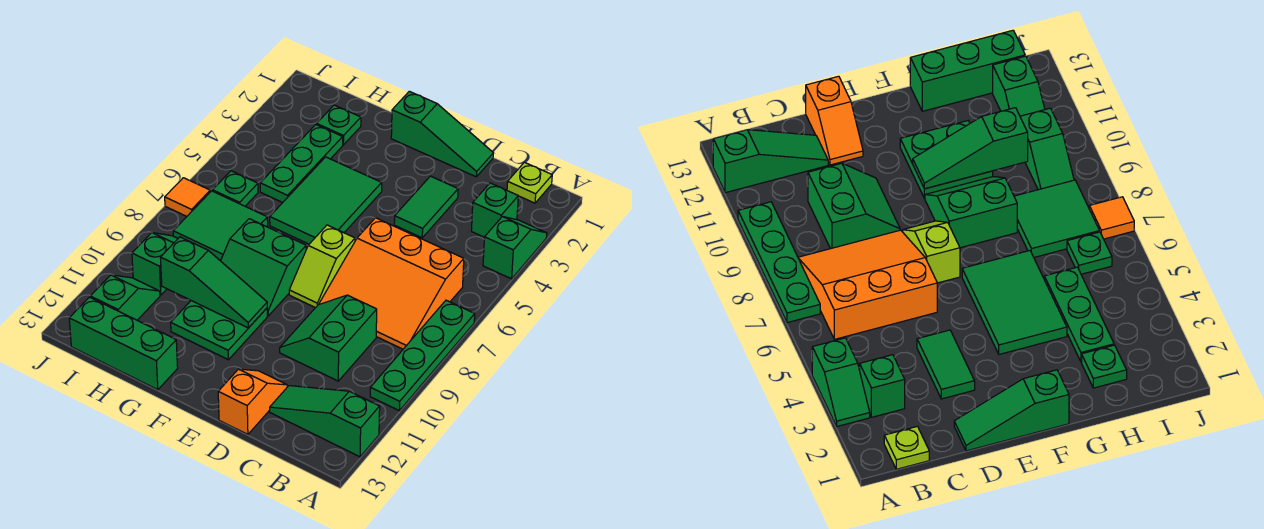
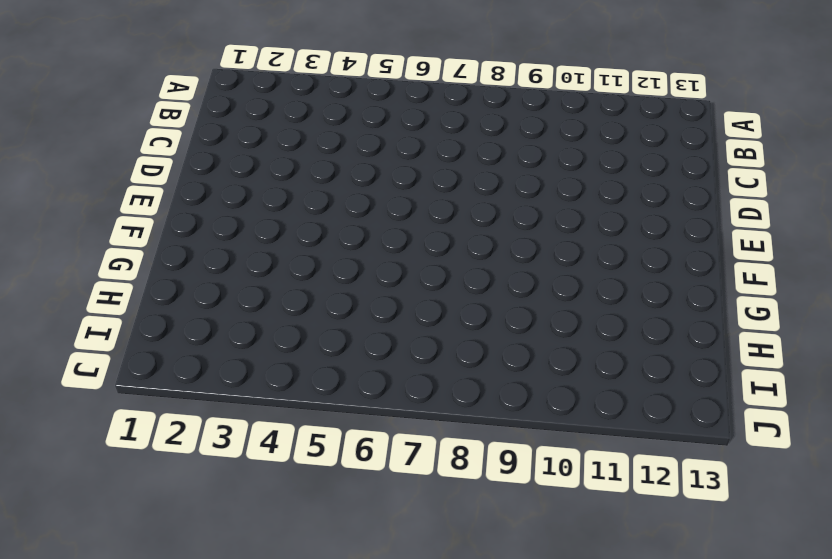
none -> green 1x2 slope [483,217,547,279]
none -> green 1x4 plate [370,300,475,411]
none -> green 1x3 slope [270,386,380,457]

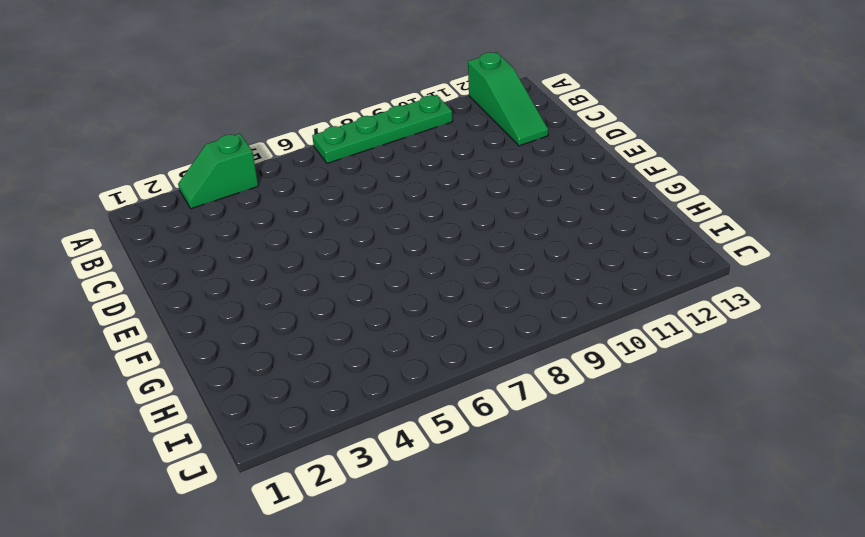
none -> lime 1x1 plate [507,162,552,203]
none -> green 1x1 brick [471,183,518,237]
none -> orange 3x3 slope [319,218,464,349]

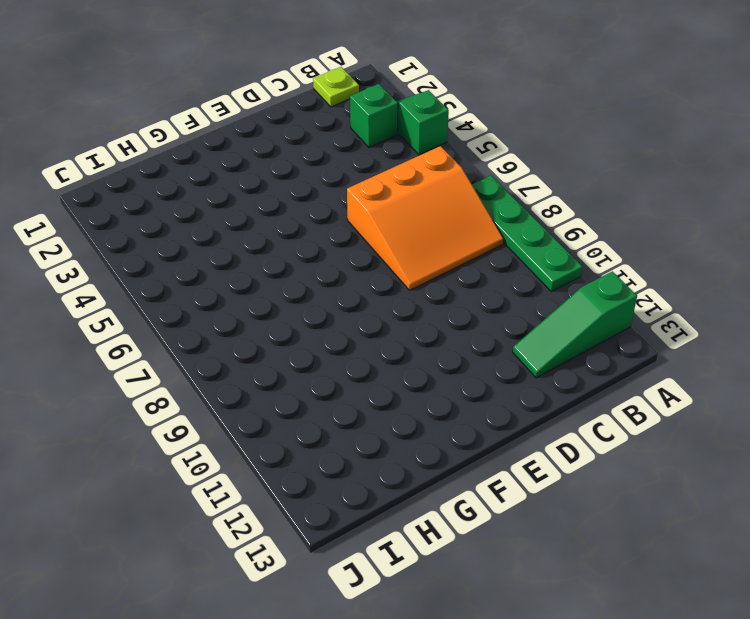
none -> green 2x2 slope [280,295,377,381]
none -> green 1x3 slope [391,91,493,177]
none -> green 1x2 tile [394,176,458,238]

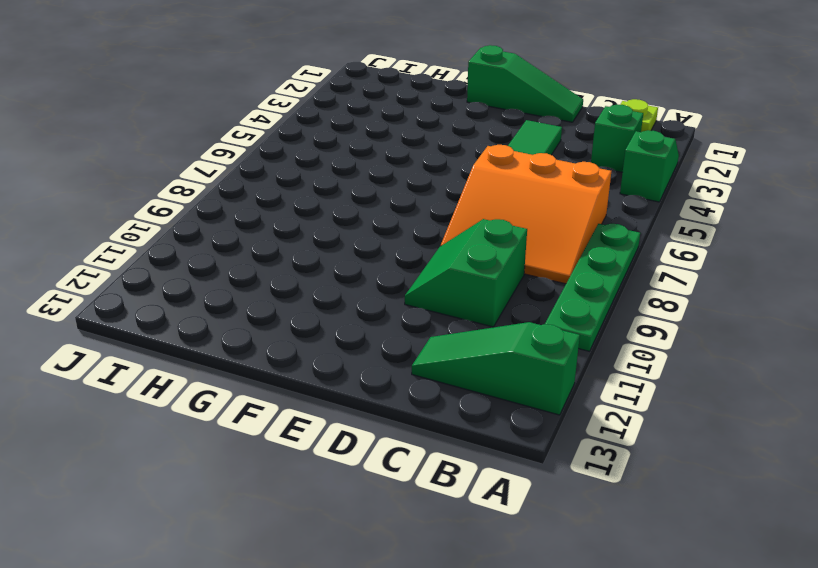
none -> orange 1x2 slope [218,369,287,434]
none -> lime 1x2 slope [289,225,355,308]
none -> green 2x3 tile [270,157,382,244]

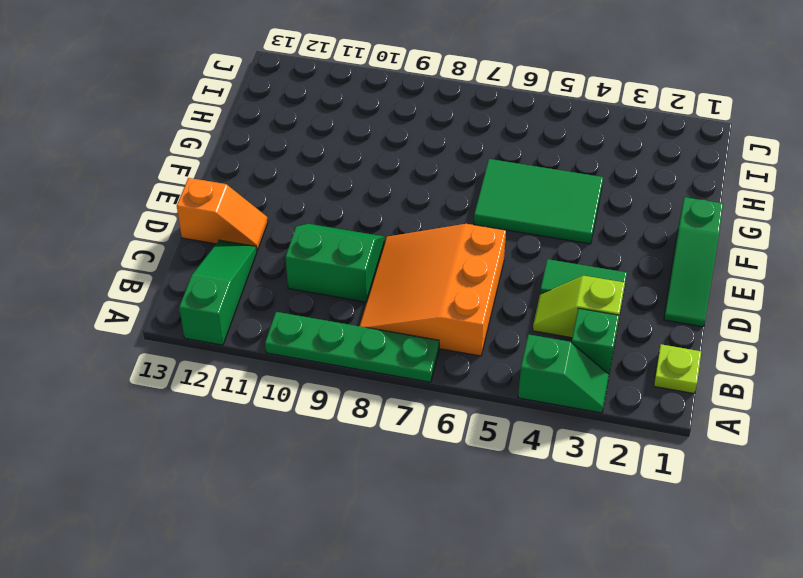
lime 1x2 slope [533,276,625,338] -> lime 1x2 slope moved to [289,225,355,308]
none -> green 2x2 slope [221,219,306,316]
none -> green 2x2 plate [171,301,267,360]
none -> green 1x3 brick [69,297,178,390]

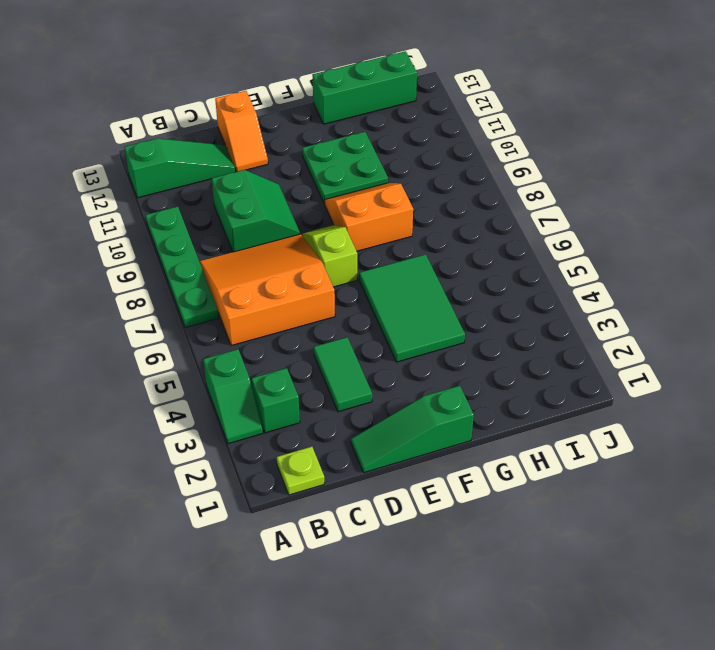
orange 2x2 slope [324,183,413,251] -> green 2x2 slope [221,219,306,316]
none -> green 1x1 plate [317,105,361,145]
none -> green 1x3 plate [260,125,343,203]
none -> green 2x2 tile [173,191,268,261]

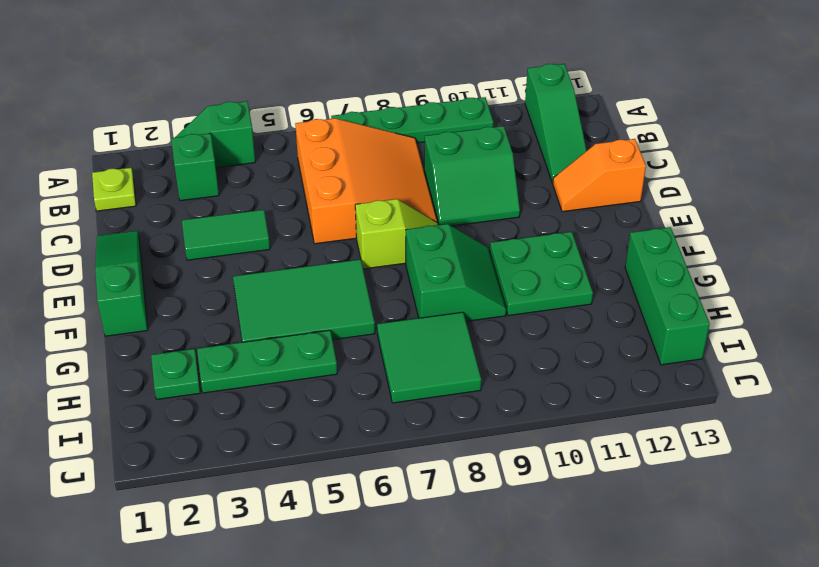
none -> green 1x1 plate [213,171,258,206]
none -> green 1x2 slope [132,233,178,295]
none -> green 1x2 slope [90,275,160,320]

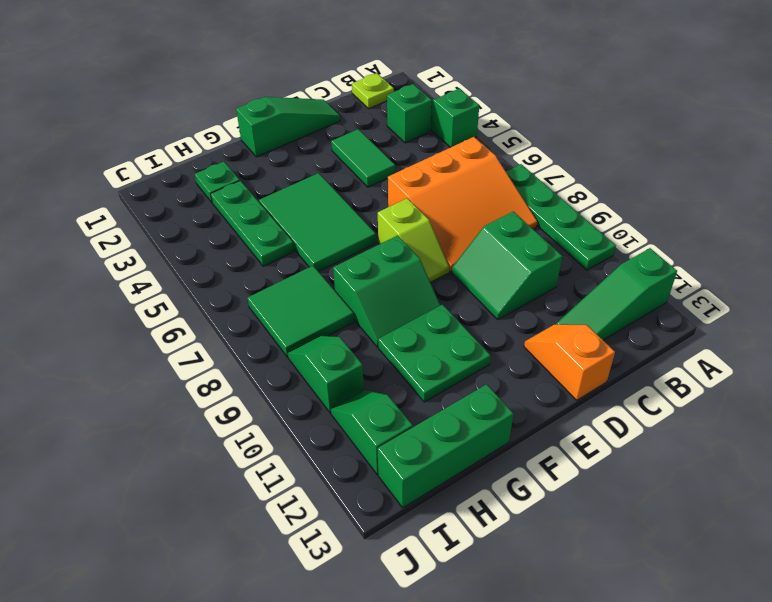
none -> green 1x1 plate [213,171,258,206]
none -> orange 1x1 tile [165,178,210,216]
none -> green 1x3 slope [160,237,267,328]

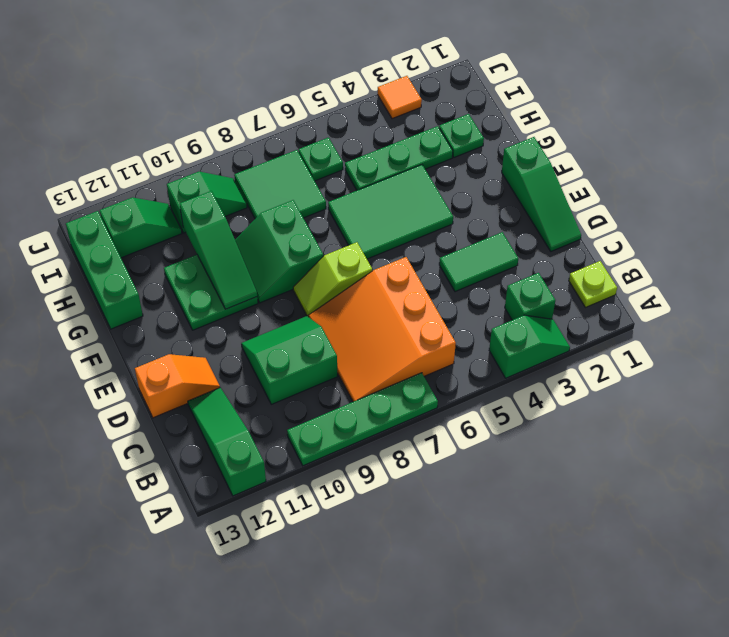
orange 1x1 tile [378,76,422,119] -> orange 1x1 tile moved to [165,178,210,216]

